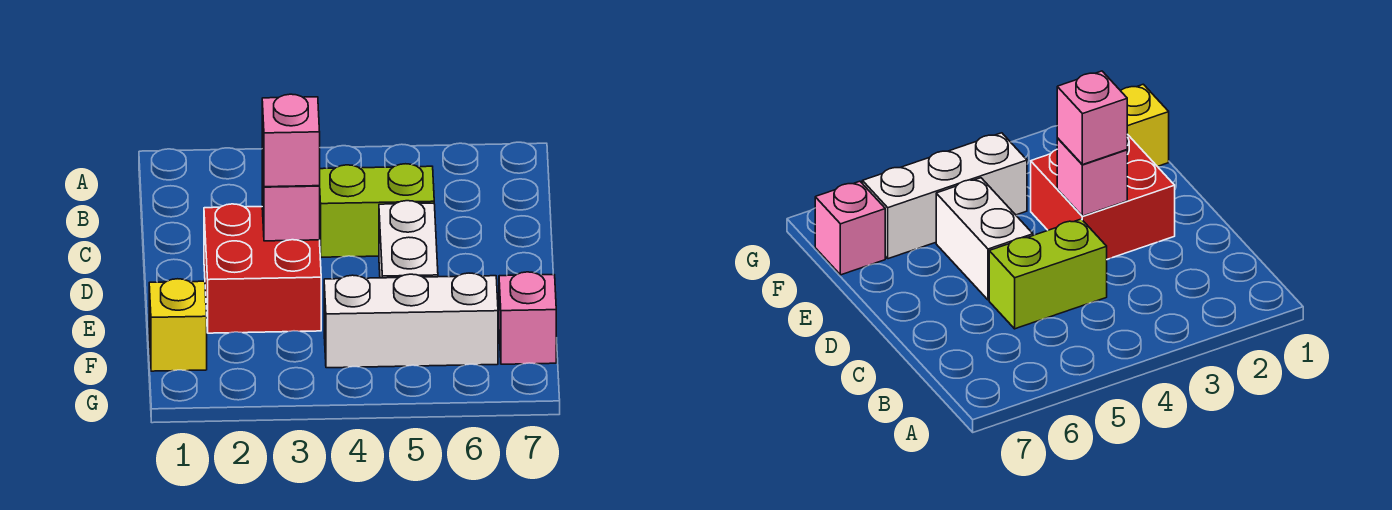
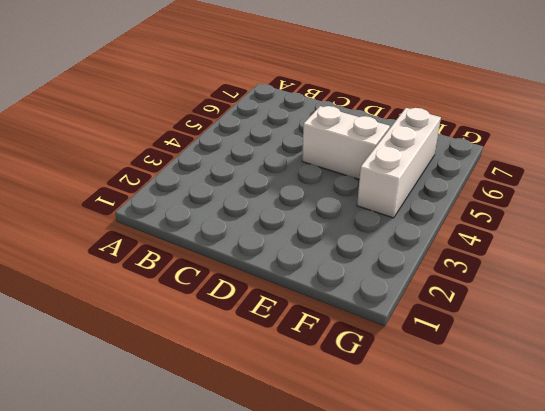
none -> lime 1x2 brick [320,164,434,257]
none -> red 2x2 brick [204,204,321,333]

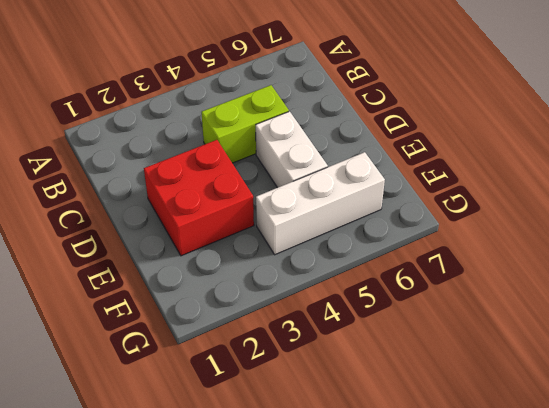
none -> yellow 1x1 brick [149,279,207,371]
none -> pink 1x1 brick [499,272,556,364]

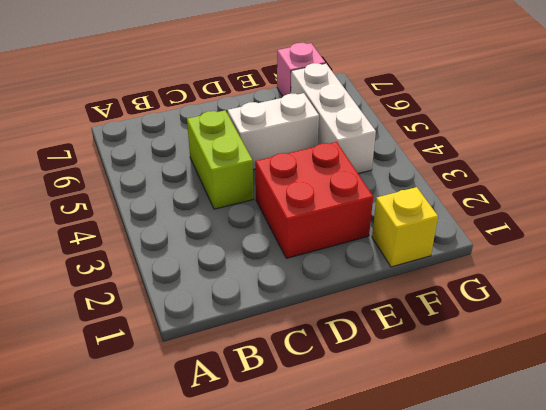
none -> pink 1x1 brick [262,156,320,241]
none -> pink 1x1 brick [262,94,320,187]

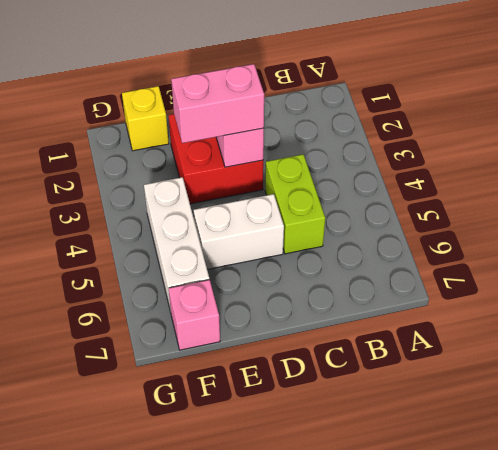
pink 1x2 brick [171,64,264,143] -> pink 1x1 brick [262,94,320,187]

